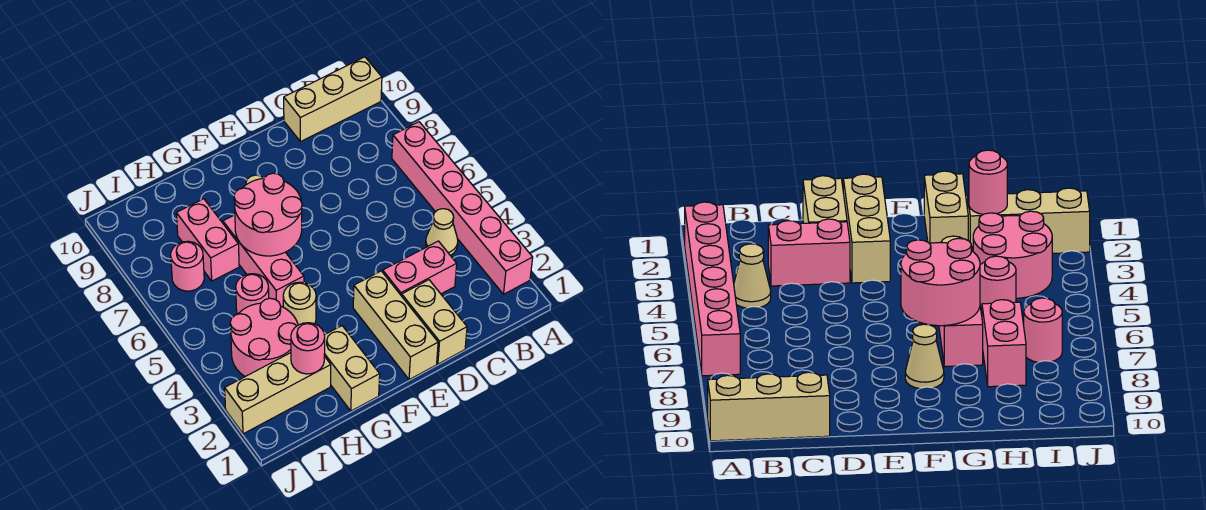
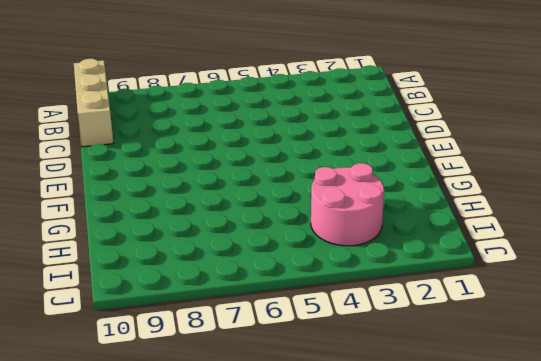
none -> pink 1x6 brick [392,122,533,294]
none -> tan 1x1 cone [426,209,458,256]
none -> pink 1x2 brick [383,241,457,296]

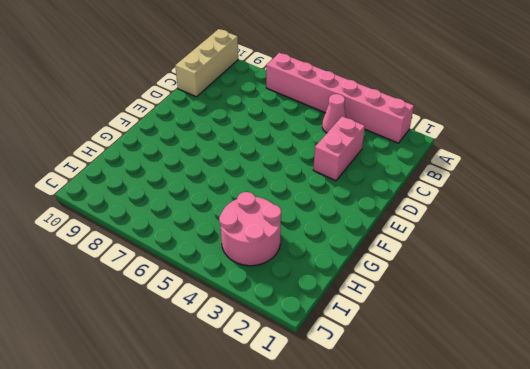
pink 1x1 cone [322,94,346,133] -> tan 1x1 cone [426,209,458,256]
none -> tan 1x2 brick [402,280,467,364]
none -> tan 1x3 brick [353,271,438,380]
none -> tan 1x1 cone [905,324,944,389]

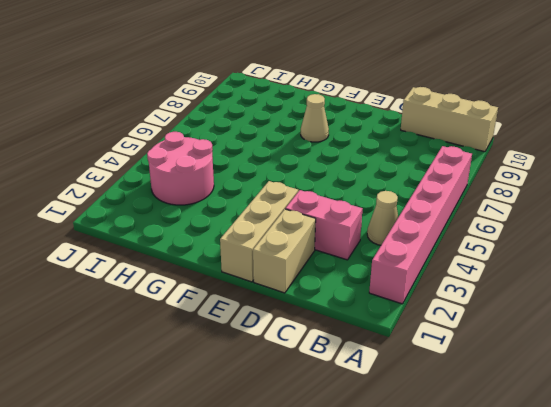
none -> tan 1x2 brick [324,326,380,411]
none -> tan 1x1 round brick [283,282,316,325]
none -> pink 1x3 brick [223,215,304,307]

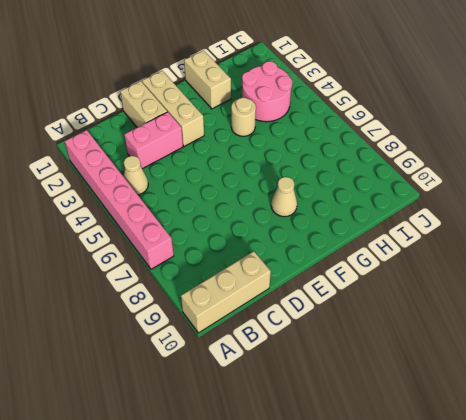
none -> pink 1x3 brick [223,215,304,307]
none -> tan 1x3 brick [225,353,331,434]
none -> pink 1x1 round brick [236,274,269,314]

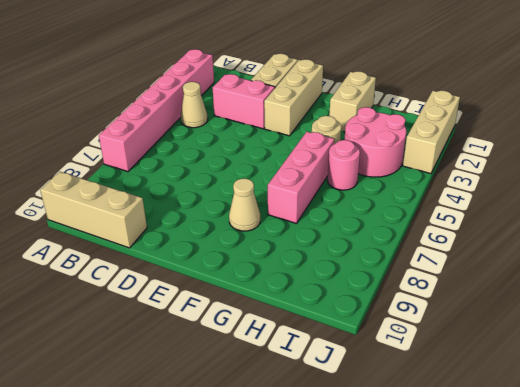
tan 1x3 brick [403,91,460,174] -> tan 1x3 brick turned to [225,353,331,434]
none -> pink 1x2 brick [176,199,239,281]
none -> pink 1x1 round brick [171,241,204,291]
none -> pink 2x2 round brick [234,173,302,256]

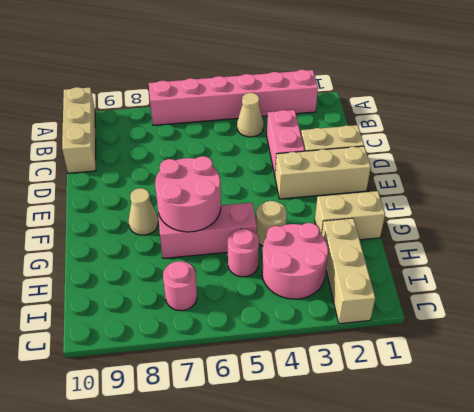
none -> pink 1x2 brick [176,199,239,281]
none -> pink 1x1 round brick [291,323,325,374]

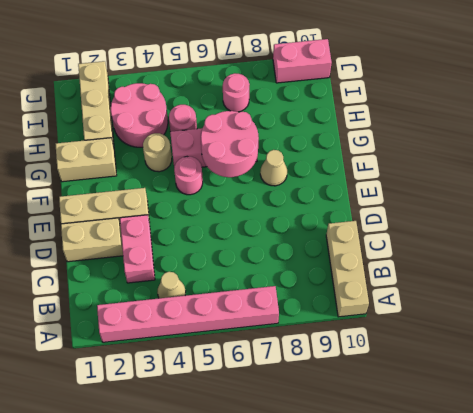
pink 1x1 round brick [174,157,203,195] -> pink 1x1 round brick moved to [291,323,325,374]
pink 1x2 brick [273,39,332,83] -> pink 1x2 brick moved to [176,199,239,281]

